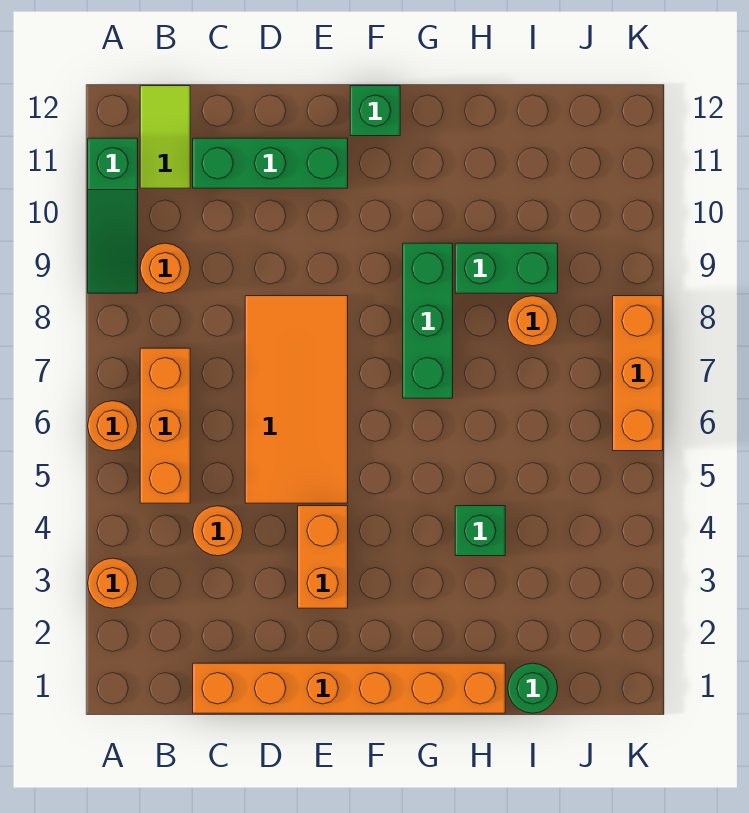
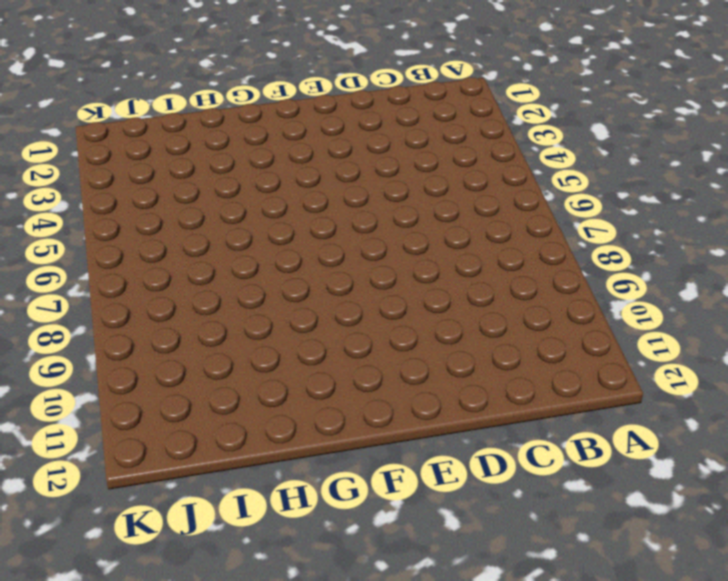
none -> orange 1x1 round brick [88,558,138,608]
none -> orange 1x1 round brick [88,401,138,451]
none -> green 1x3 slope [88,138,138,293]

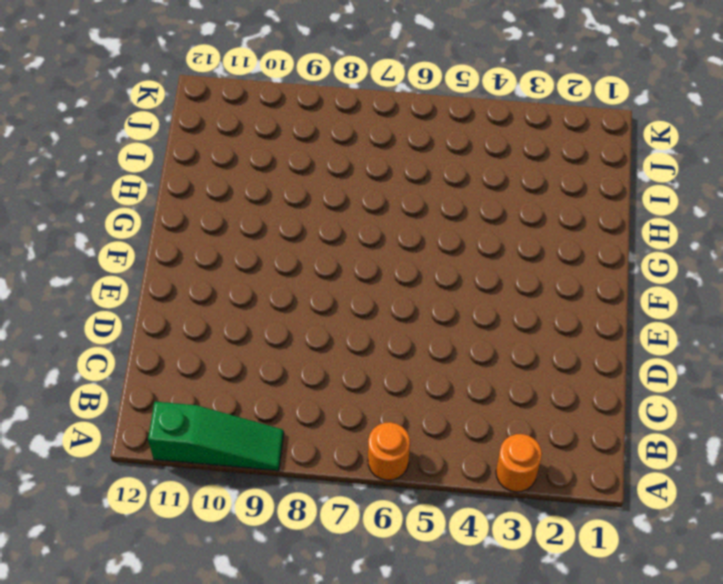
none -> orange 1x3 brick [140,348,190,503]
none -> orange 1x1 round brick [140,243,190,293]
none -> lime 1x2 tile [140,86,190,188]

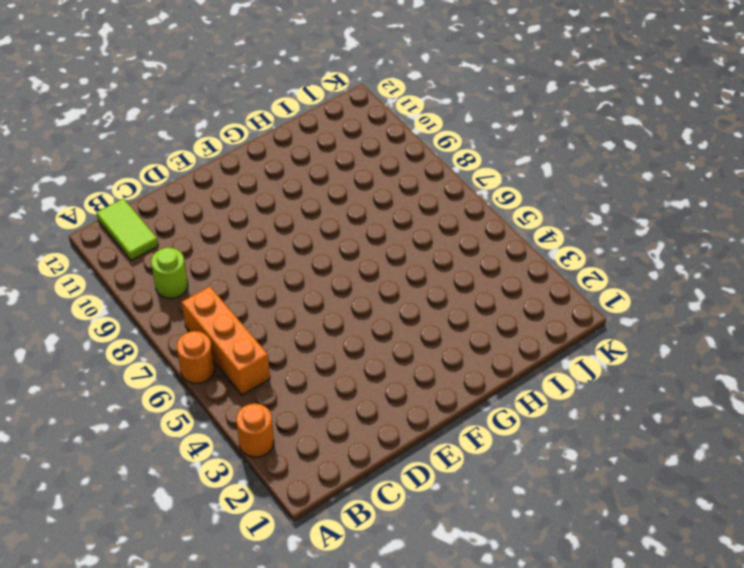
lime 1x1 round brick [151,248,188,299] -> orange 1x1 round brick [140,243,190,293]
none -> green 1x3 slope [88,138,138,293]
none -> orange 1x6 brick [193,663,505,713]
none -> orange 1x1 round brick [193,506,243,556]

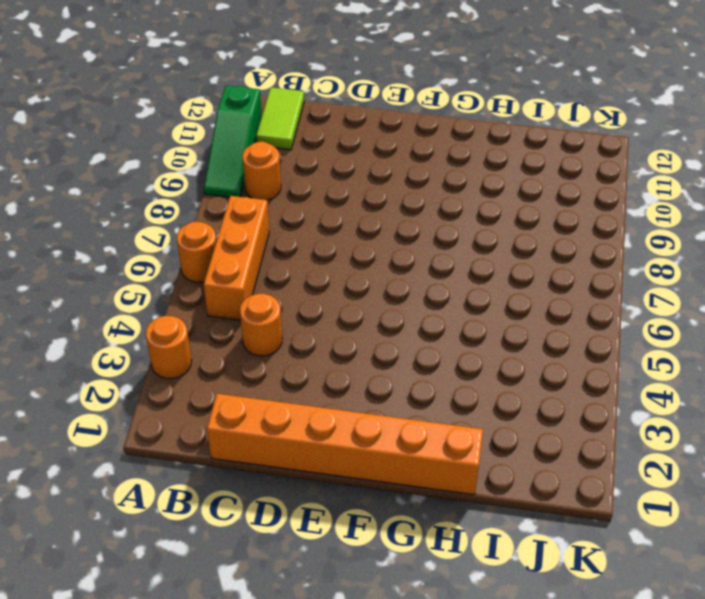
none -> green 1x3 brick [193,138,348,188]
none -> orange 2x4 tile [245,296,348,503]
none -> orange 1x2 brick [298,506,348,608]

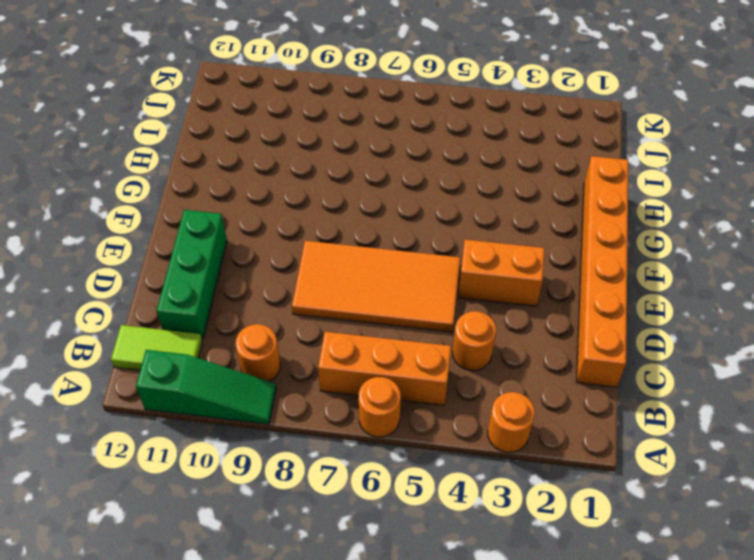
none -> green 1x1 brick [350,86,400,136]
none -> green 1x3 brick [403,243,453,398]
none -> green 1x1 brick [455,506,505,556]

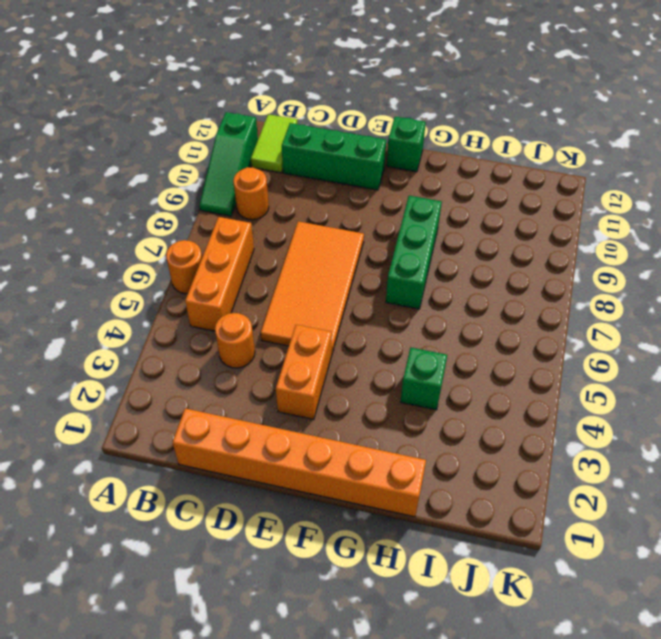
none -> orange 1x1 round brick [88,558,138,608]
none -> green 1x2 brick [455,243,558,293]
none -> green 1x1 round brick [508,663,558,713]

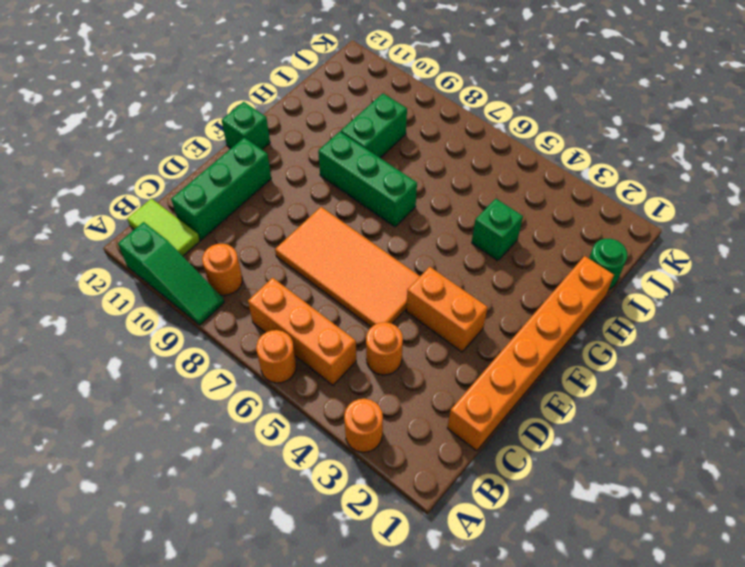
none -> orange 1x1 round brick [508,296,558,346]
none -> orange 1x3 brick [613,296,663,451]

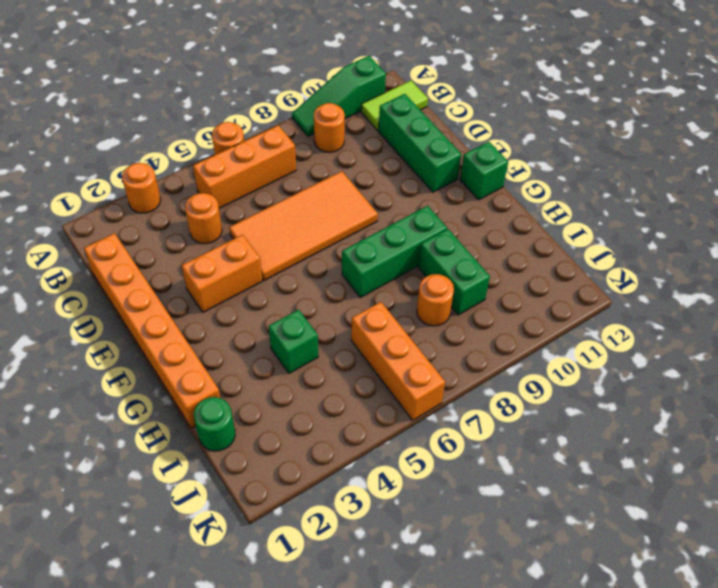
orange 1x3 brick [351,302,445,420] -> orange 1x3 brick turned to [613,296,663,451]

